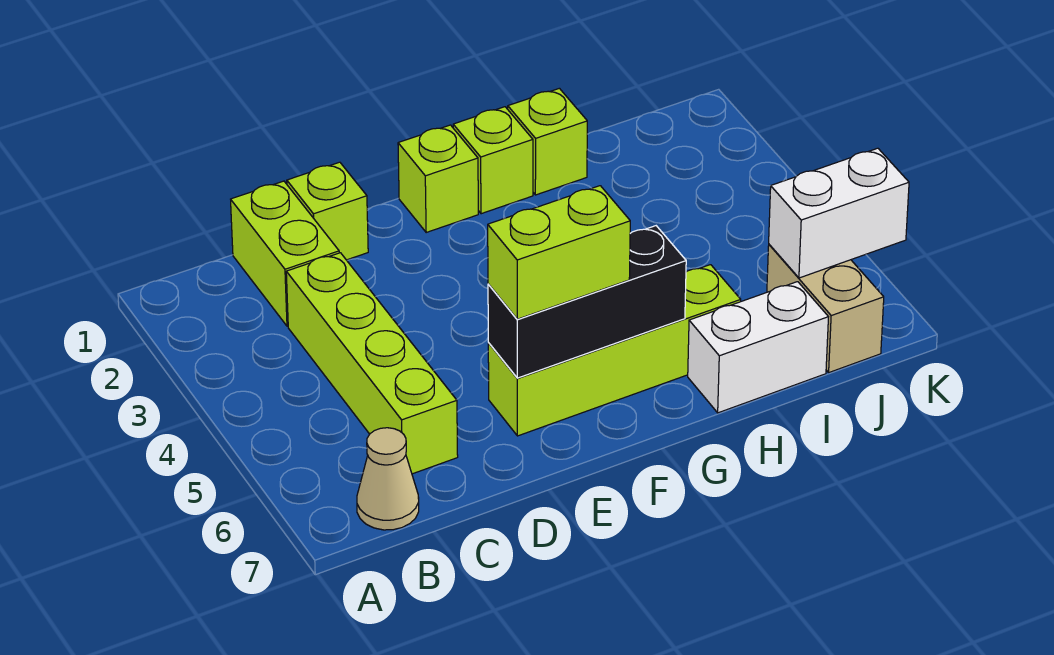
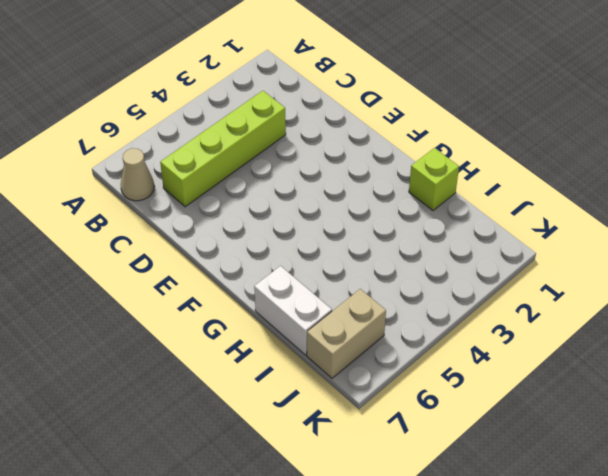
none -> lime 1x2 brick [231,181,339,326]
none -> lime 1x1 brick [287,162,368,260]
none -> lime 1x4 brick [488,265,741,436]

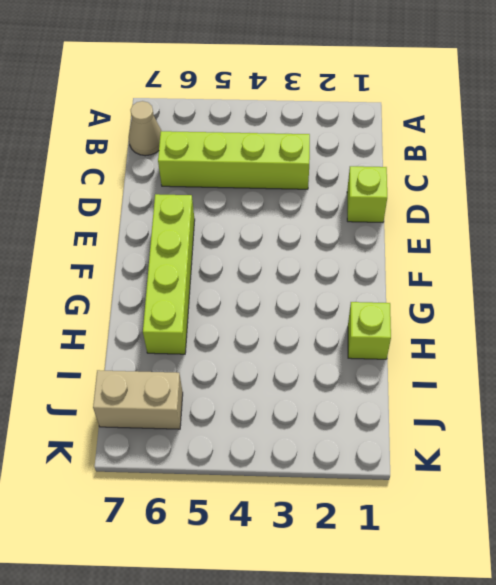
none -> lime 1x2 brick [231,181,339,326]
none -> lime 1x1 brick [398,125,478,232]
none -> lime 1x1 brick [453,107,533,214]

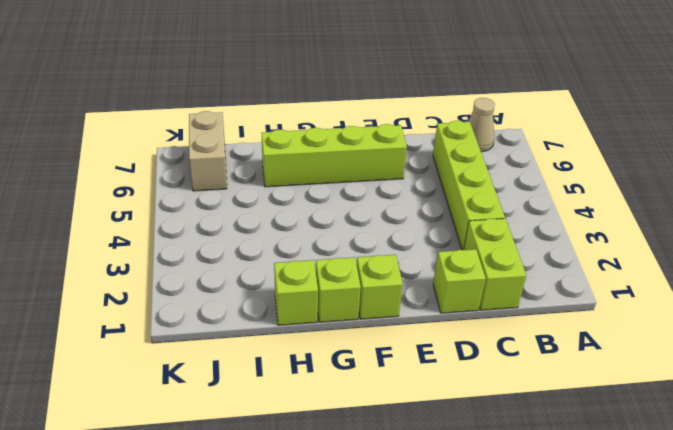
none -> white 1x2 brick [688,282,828,413]
none -> black 1x3 brick [488,226,686,378]
none -> white 1x2 brick [769,148,909,278]

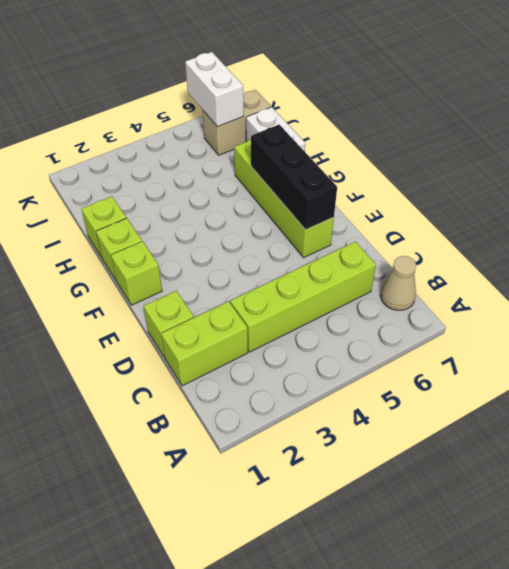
none -> lime 1x2 brick [488,186,630,319]

